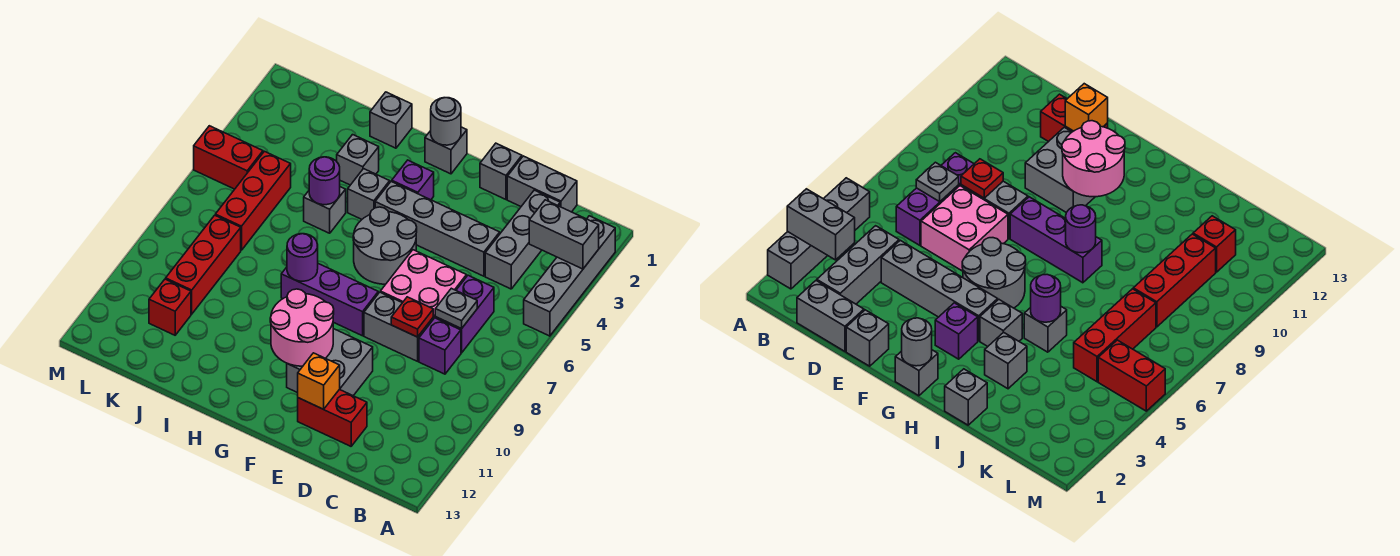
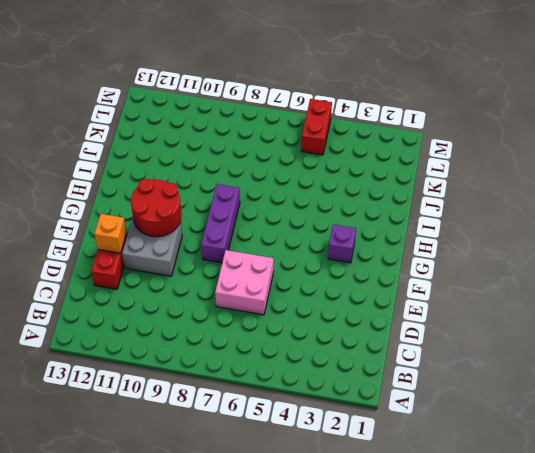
red 2x2 round brick [131,179,182,237] -> pink 2x2 round brick [270,289,334,366]
none -> grey 1x4 brick [524,216,615,336]
none -> grey 1x2 brick [507,156,577,212]
none -> grey 1x3 brick [485,190,560,289]
none -> purple 1x2 brick [435,275,494,353]

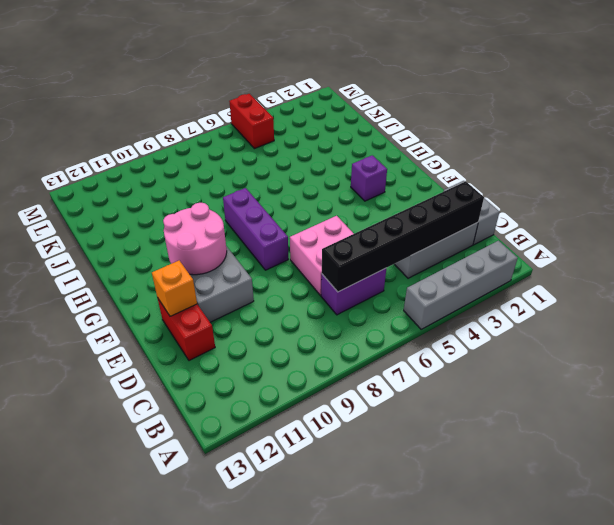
black 1x6 brick [322,181,484,292] -> grey 1x1 plate [435,288,477,329]
none -> purple 1x1 brick [419,318,461,374]
none -> grey 1x4 brick [375,181,500,276]
none -> grey 1x2 brick [364,292,433,361]
none -> grey 1x1 brick [480,143,522,199]

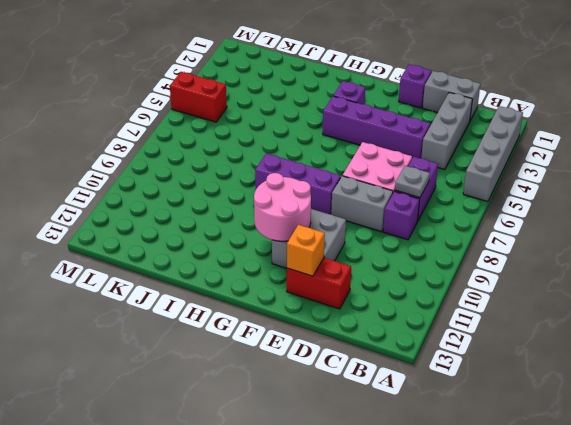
purple 1x4 brick [323,96,430,158] -> grey 1x4 brick [375,181,500,276]
purple 1x1 brick [399,65,432,108] -> grey 1x1 brick [480,143,522,199]
none -> grey 2x2 round brick [353,207,417,284]
none -> grey 1x1 brick [425,127,467,174]
none -> grey 1x1 brick [348,169,390,219]
none -> grey 1x1 brick [370,92,412,148]

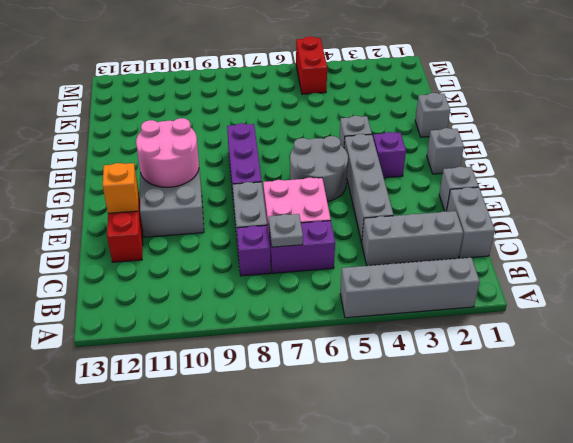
none -> grey 1x1 brick [337,135,379,185]
none -> grey 1x1 brick [304,187,346,233]
none -> red 1x3 brick [215,151,291,250]
none -> red 1x3 brick [166,215,241,314]

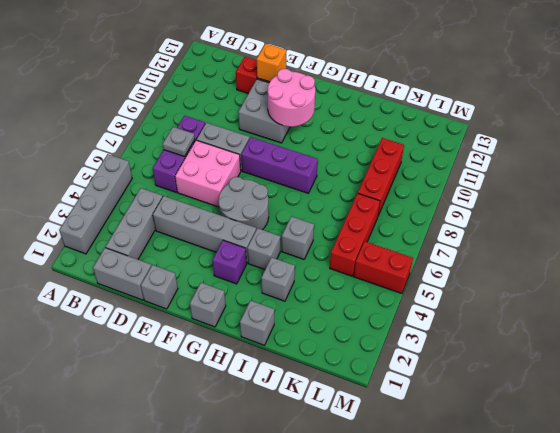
none -> red 1x1 brick [149,279,191,335]
none -> grey 1x2 brick [529,200,599,269]
none -> red 1x1 plate [391,297,433,337]
none -> grey 1x1 round brick [431,98,461,145]

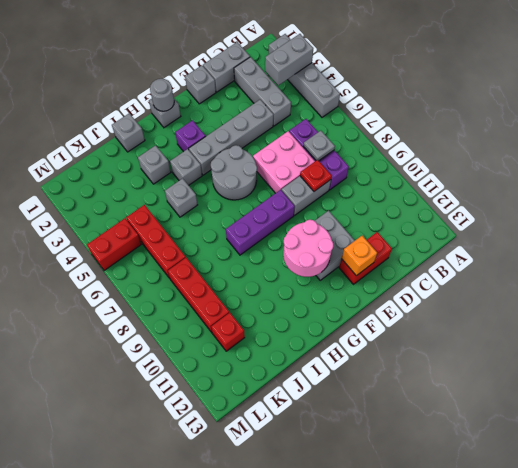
none -> purple 1x1 round brick [287,234,318,281]
none -> purple 1x1 round brick [309,157,340,205]

